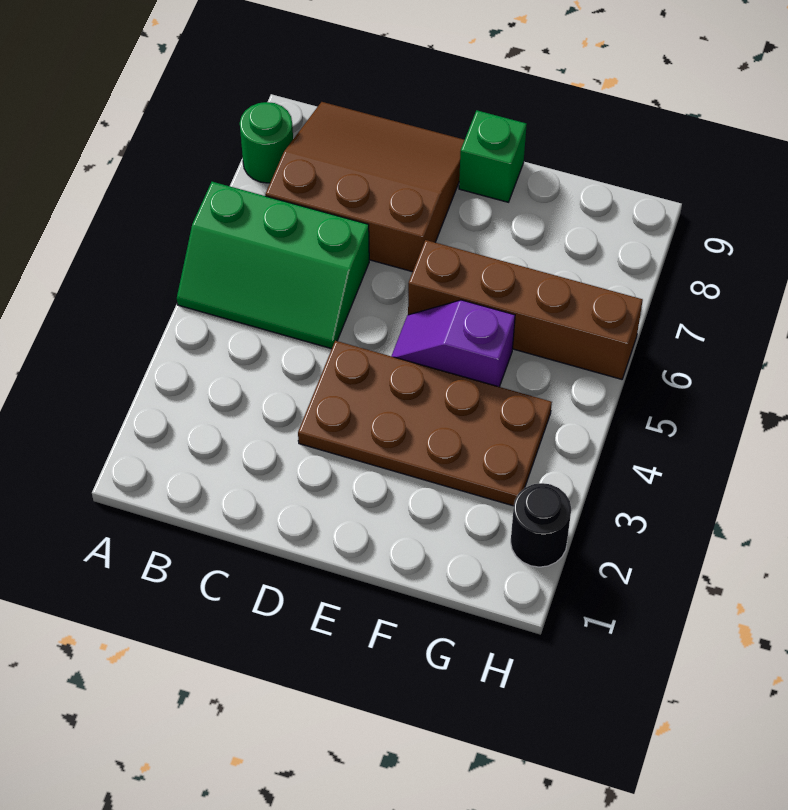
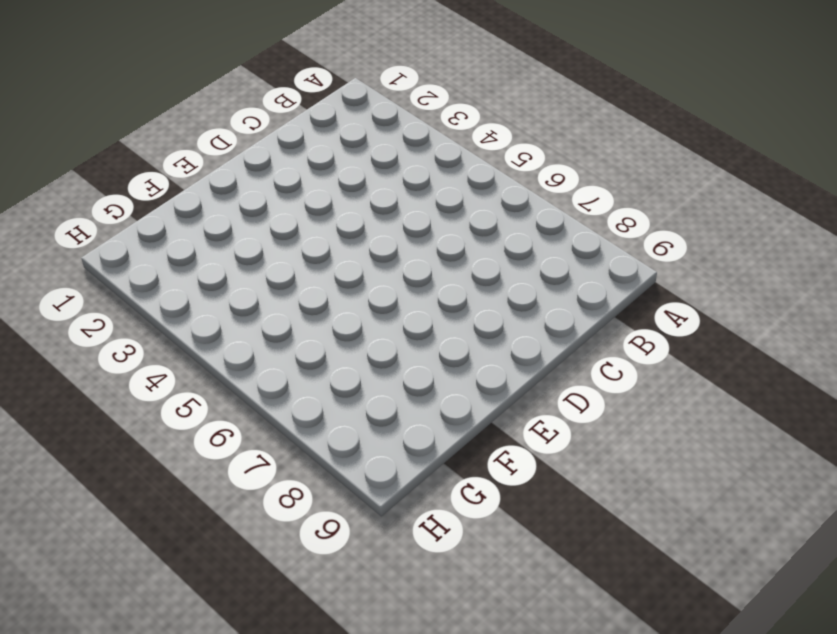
none -> green 2x3 slope [177,182,369,349]
none -> green 1x1 round brick [240,102,293,183]

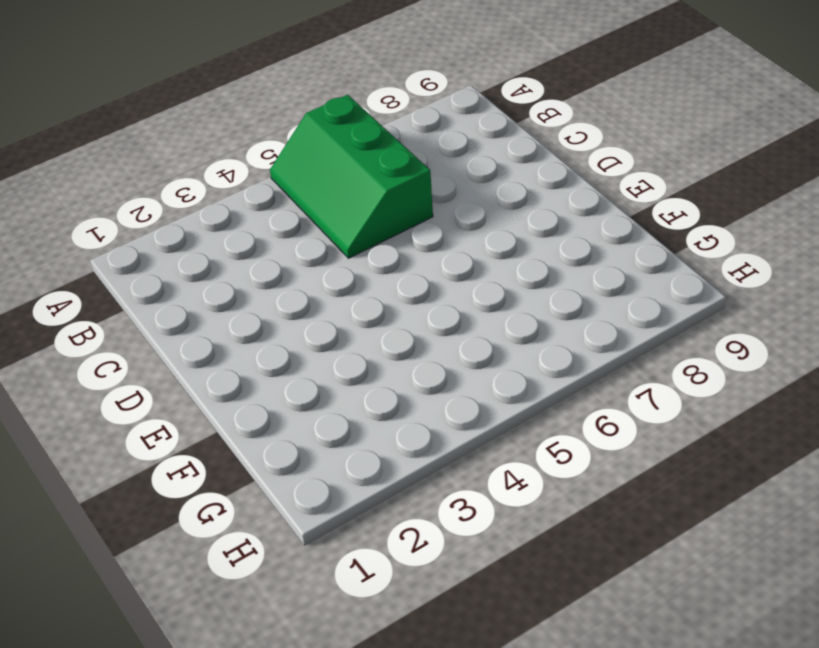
none -> green 1x1 round brick [240,102,293,183]
none -> brown 3x3 slope [265,102,464,272]

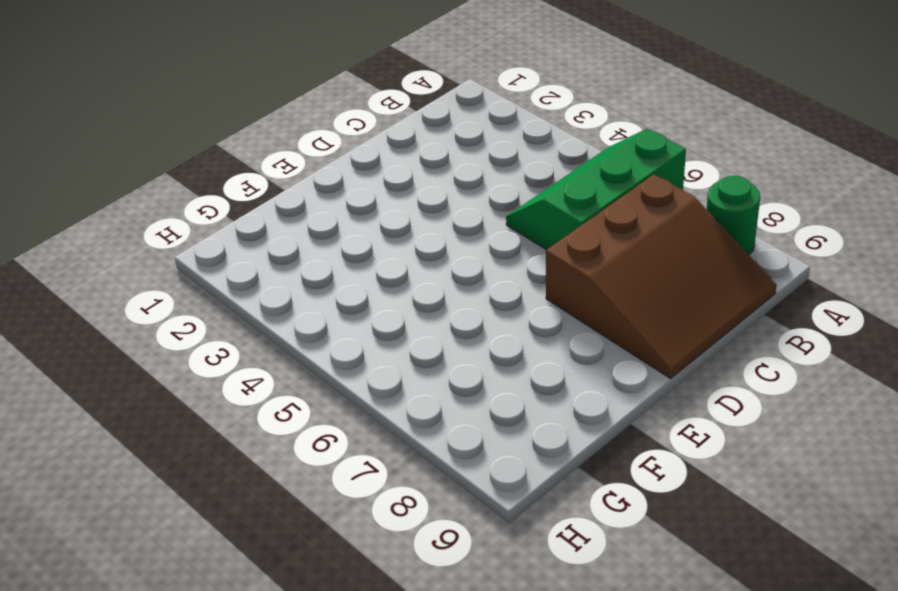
none -> brown 2x4 plate [298,341,552,506]
none -> purple 1x2 slope [392,300,515,387]

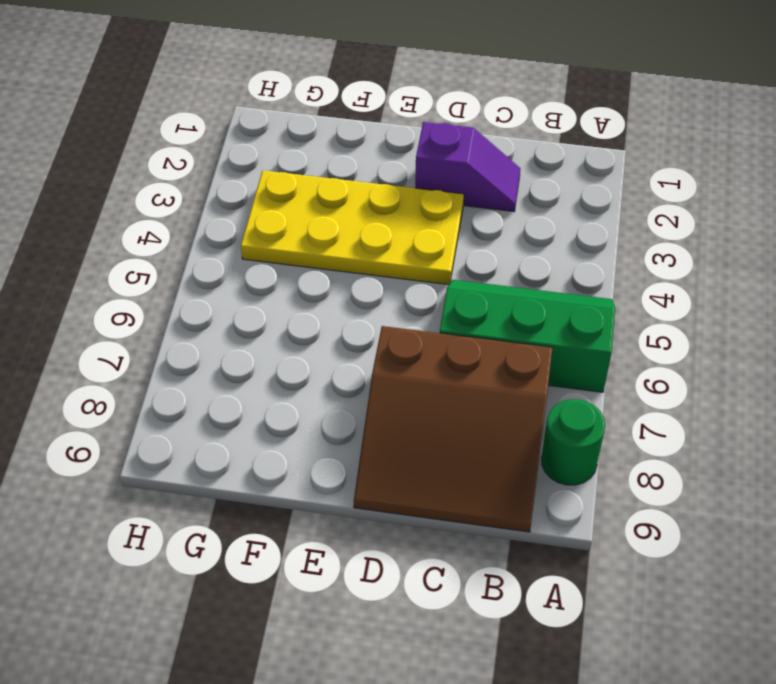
purple 1x2 slope [415,122,521,212] -> purple 1x2 slope moved to [392,300,515,387]
yellow 2x4 plate [241,170,464,285] -> brown 2x4 plate [298,341,552,506]
none -> brown 1x4 brick [408,240,643,379]
none -> green 1x1 brick [459,110,527,202]

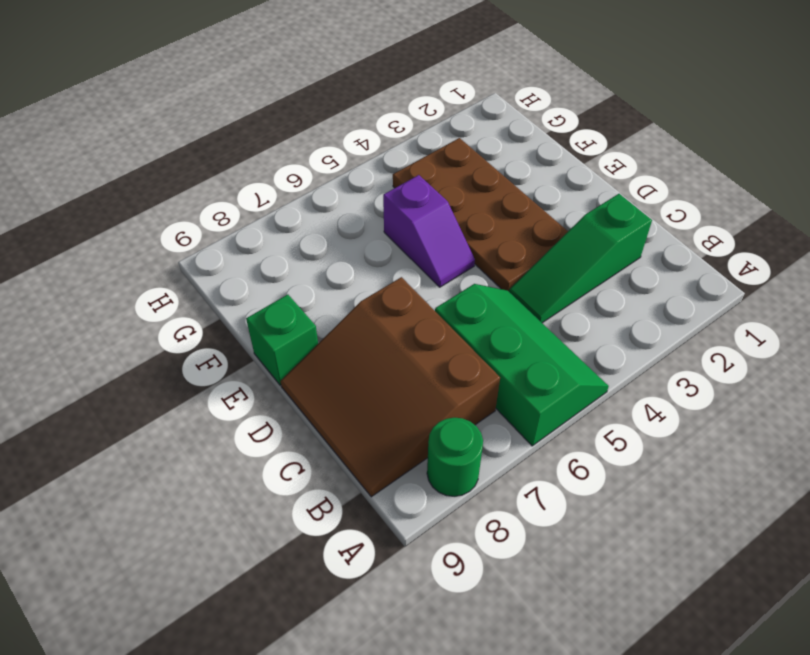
green 1x3 slope [509,194,652,323] -> none
none -> brown 1x4 brick [408,240,643,379]
none -> black 1x1 round brick [511,483,571,567]

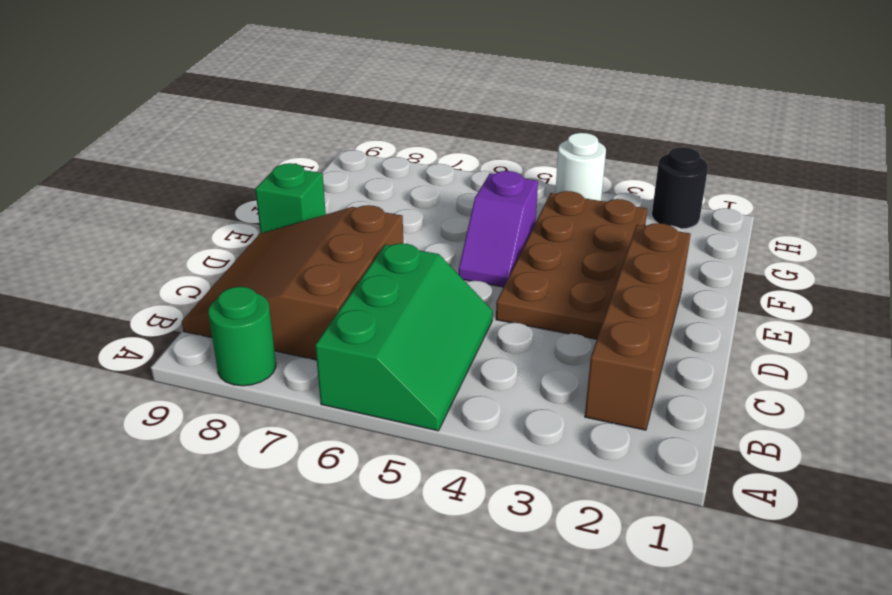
brown 1x4 brick [585,223,691,430] -> brown 1x4 brick moved to [408,240,643,379]
white 1x1 round brick [555,133,606,201] -> none

